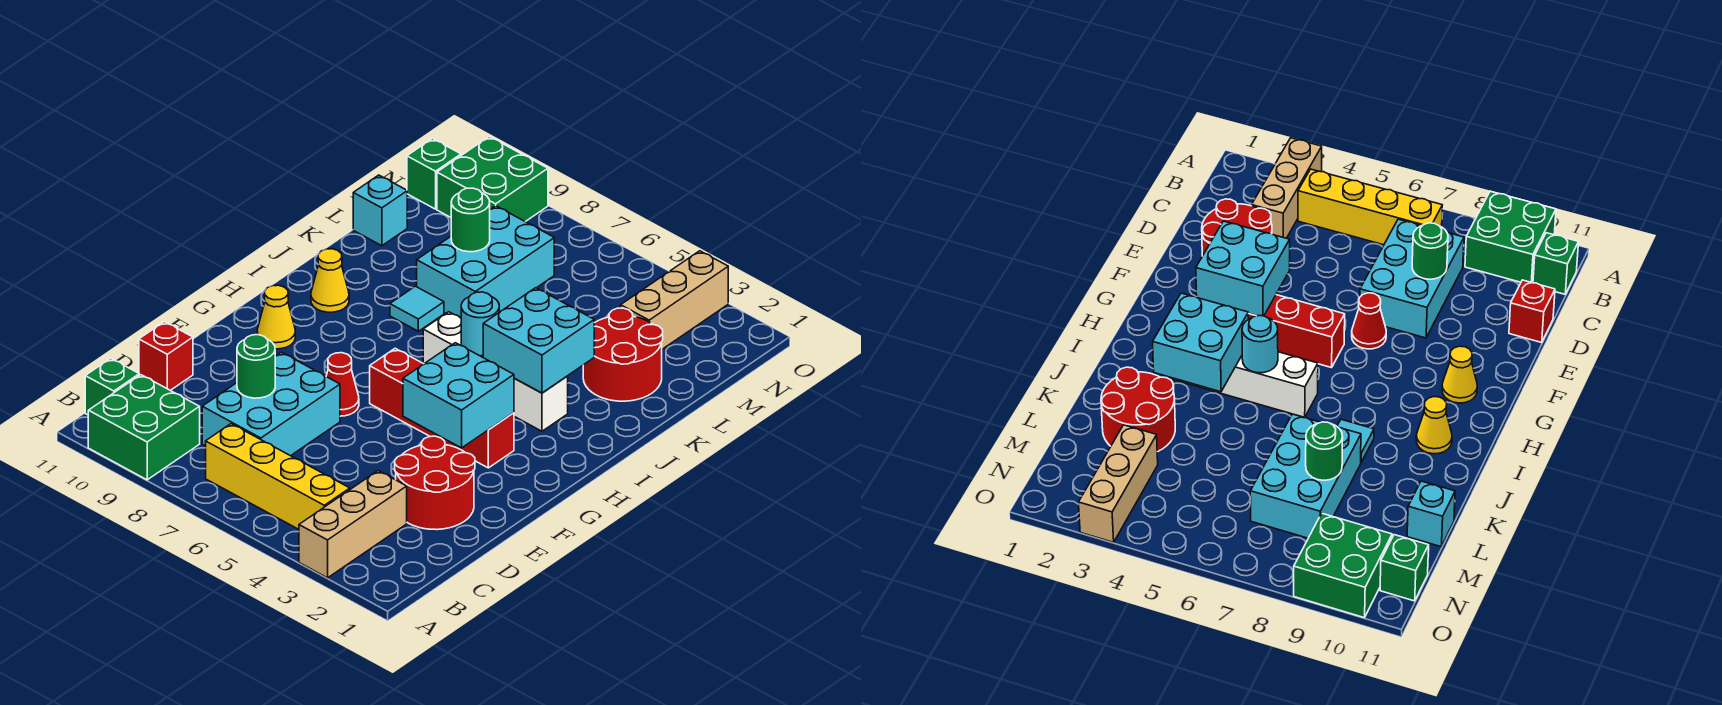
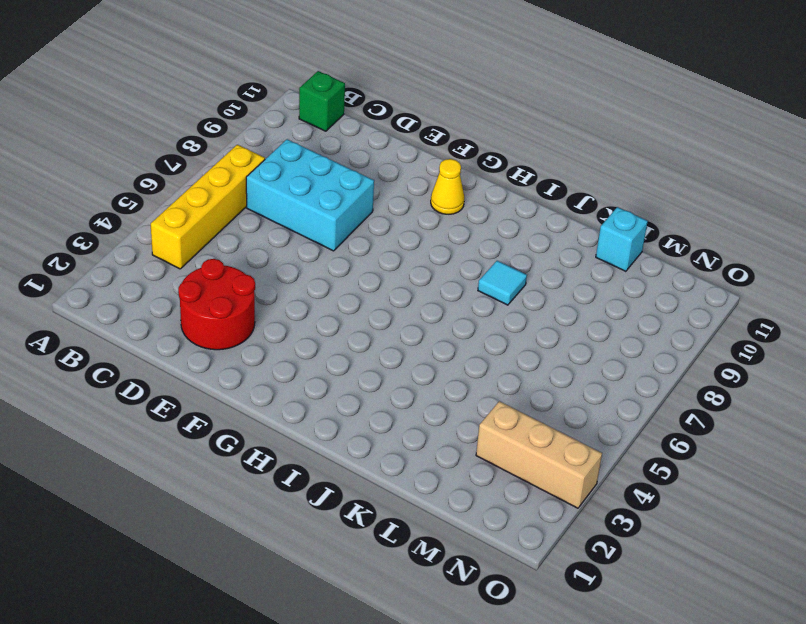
none -> tan 1x3 brick [299,471,407,578]
none -> green 2x2 brick [88,375,200,480]
none -> red 1x1 brick [139,322,193,390]

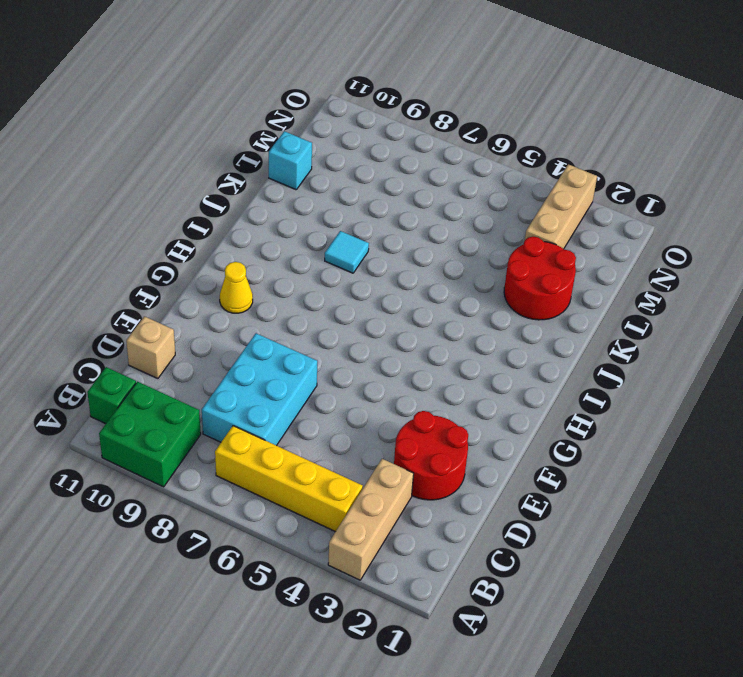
tan 1x1 brick [126,316,175,379] -> red 1x1 brick [139,322,193,390]
none -> red 1x1 cone [326,353,359,416]
none -> red 1x4 brick [370,348,514,468]
none -> white 1x4 brick [423,312,568,431]

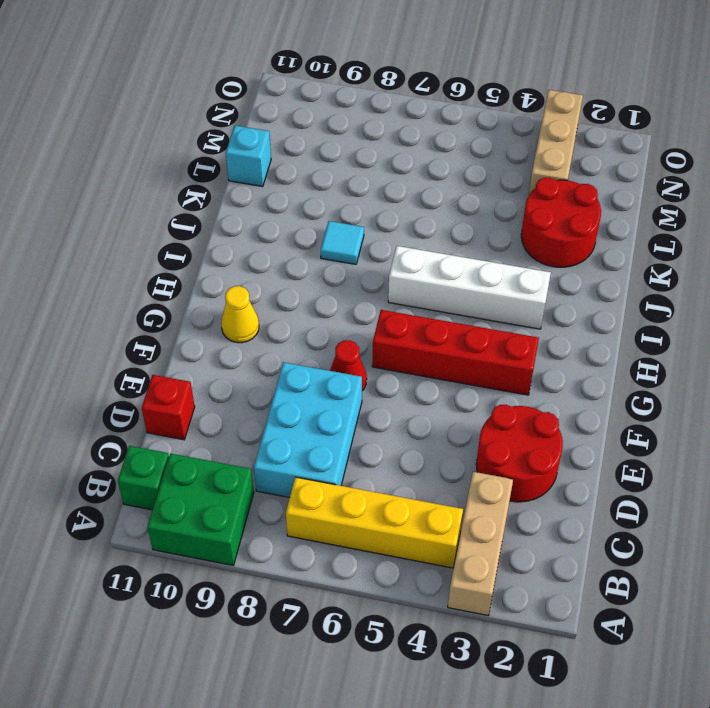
none -> yellow 1x1 cone [311,249,349,312]
none -> cyan 2x3 brick [417,206,554,318]
none -> green 2x2 brick [437,137,548,222]

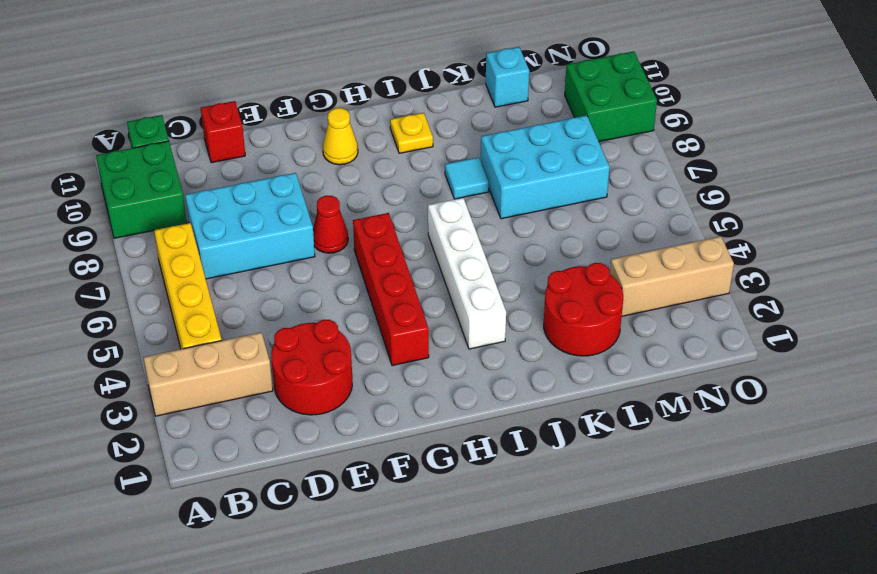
yellow 1x1 plate [390,113,433,153] -> yellow 1x1 cone [311,249,349,312]
none -> green 1x1 brick [407,139,461,209]
none -> green 1x1 round brick [237,335,275,398]
none -> cyan 2x2 brick [403,343,514,448]

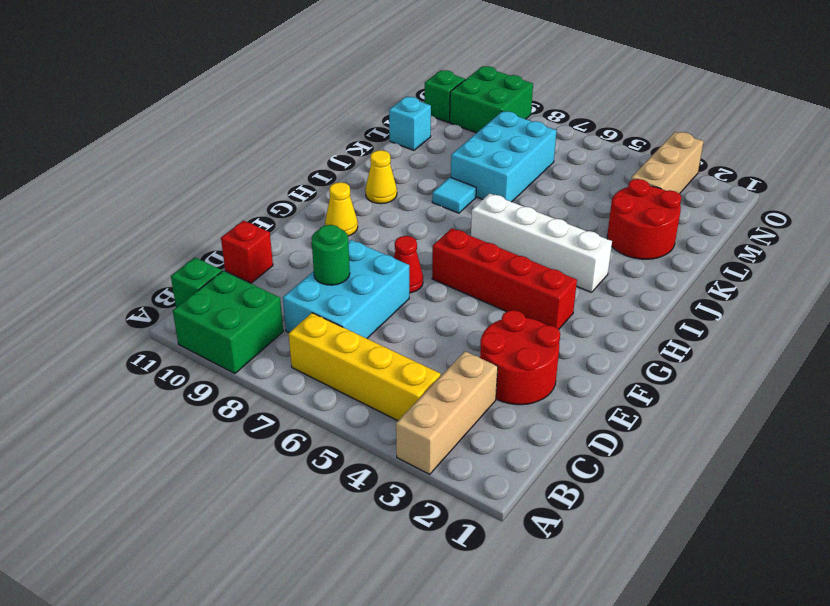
none -> cyan 2x2 brick [403,343,514,448]
none -> cyan 2x2 brick [483,288,594,393]
none -> cyan 1x1 round brick [461,292,499,356]

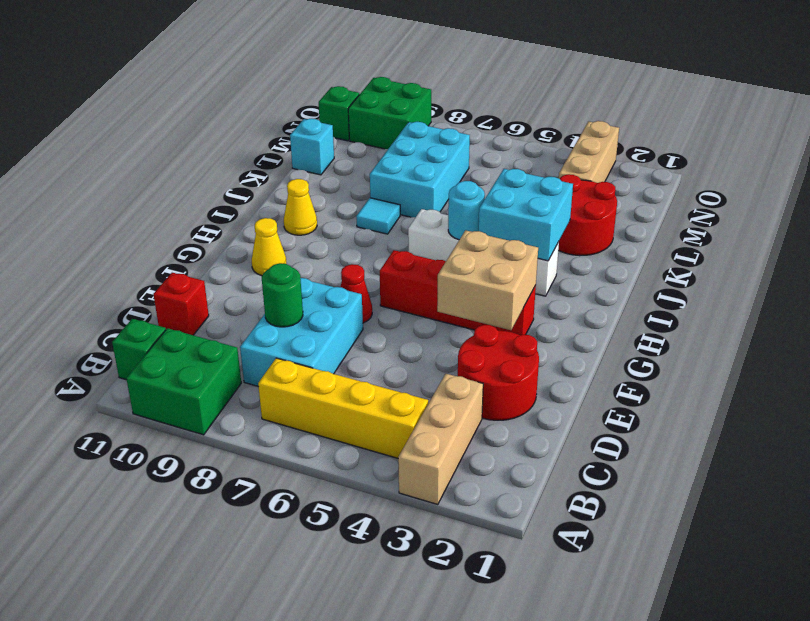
tan 2x2 brick [437,230,538,330] -> cyan 2x2 brick [403,343,514,448]
none -> green 1x1 round brick [451,188,490,252]

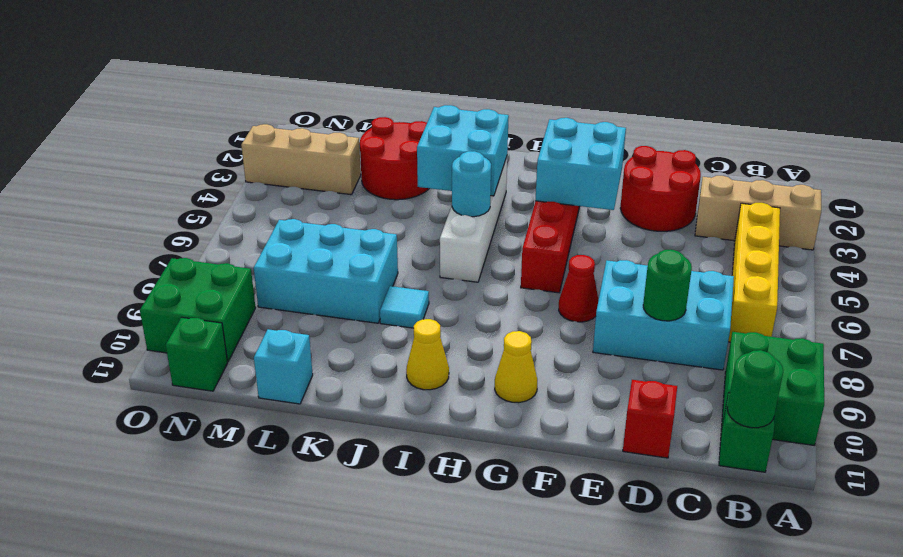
green 1x1 round brick [727,350,783,428] -> green 1x1 round brick moved to [451,188,490,252]

